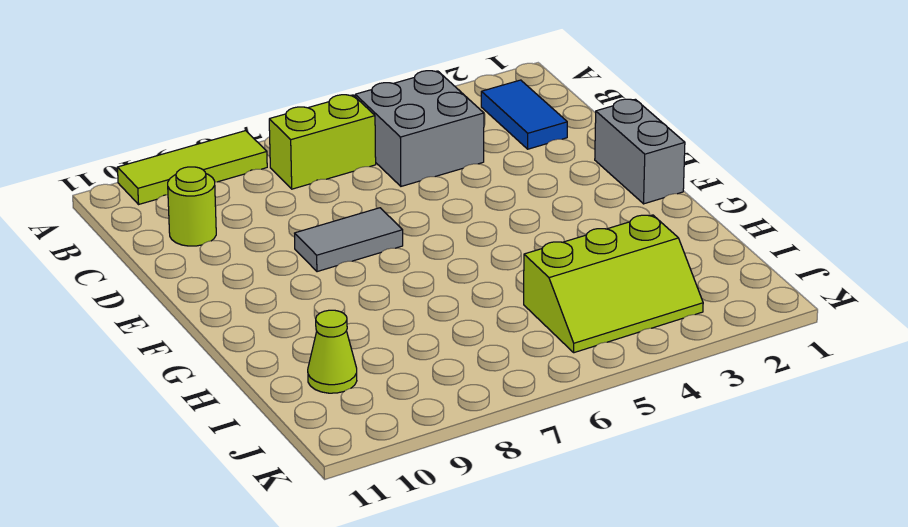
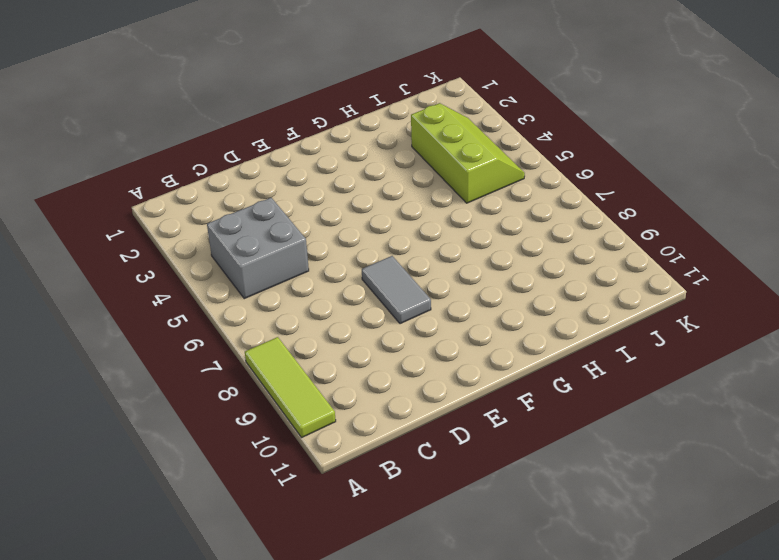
none -> blue 1x2 tile [481,80,567,149]
none -> lime 1x2 brick [269,95,376,189]

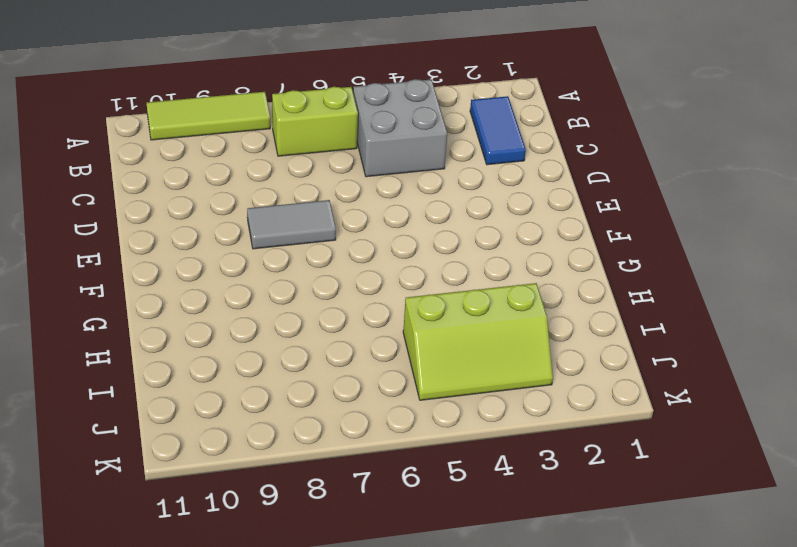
none -> lime 1x1 round brick [168,167,216,246]
none -> grey 1x2 brick [595,99,685,204]

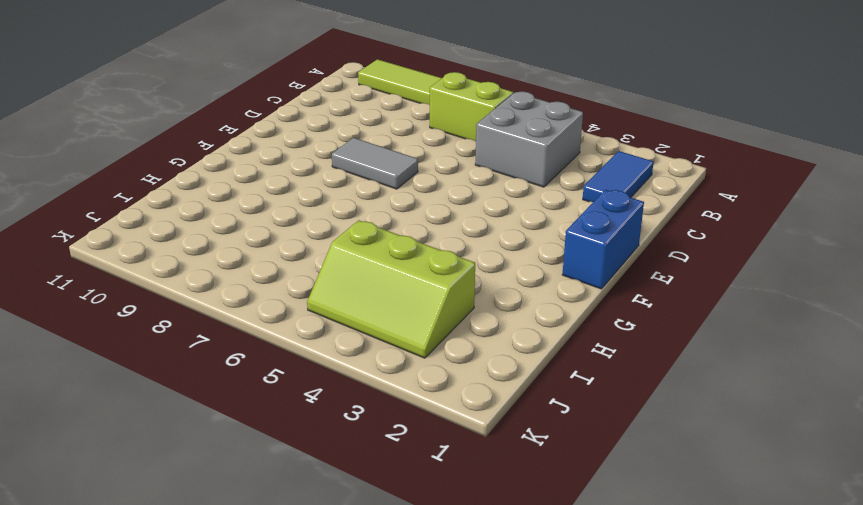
blue 1x2 brick [562,190,644,289] -> grey 1x2 brick [595,99,685,204]
none -> lime 1x1 round brick [168,167,216,246]
none -> lime 1x1 cone [308,310,357,393]

